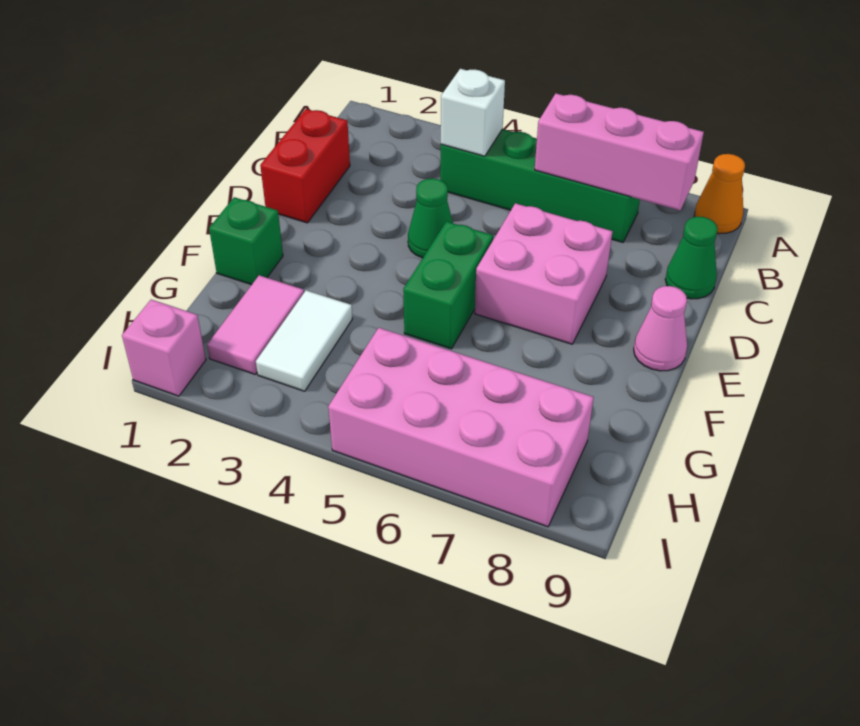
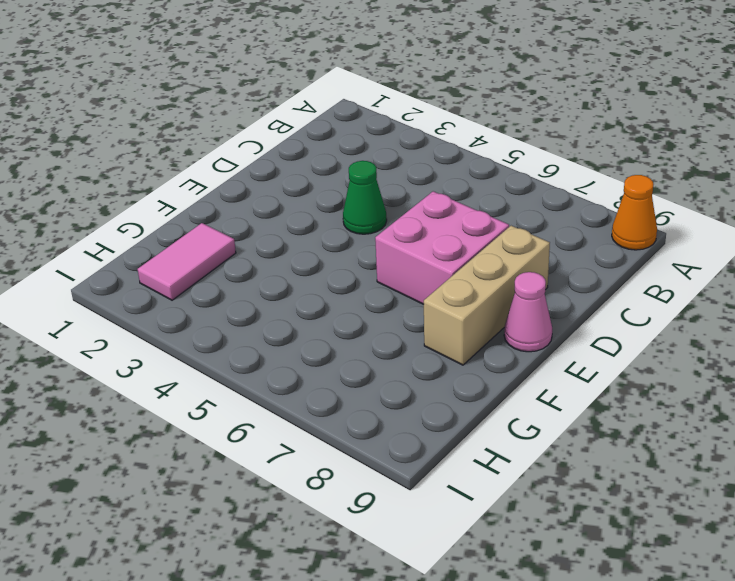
tan 1x3 brick [424,226,550,365] -> none
none -> green 1x4 brick [440,129,640,242]
none -> red 1x2 brick [260,109,350,223]
none -> green 1x1 cone [665,217,718,299]

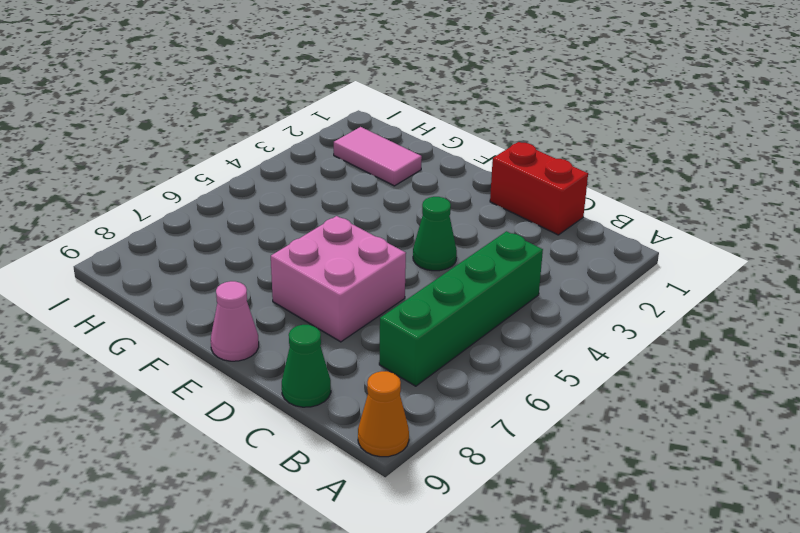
none -> green 1x2 brick [403,222,493,349]
none -> green 1x1 brick [209,197,283,285]
none -> white 1x2 tile [256,290,352,391]

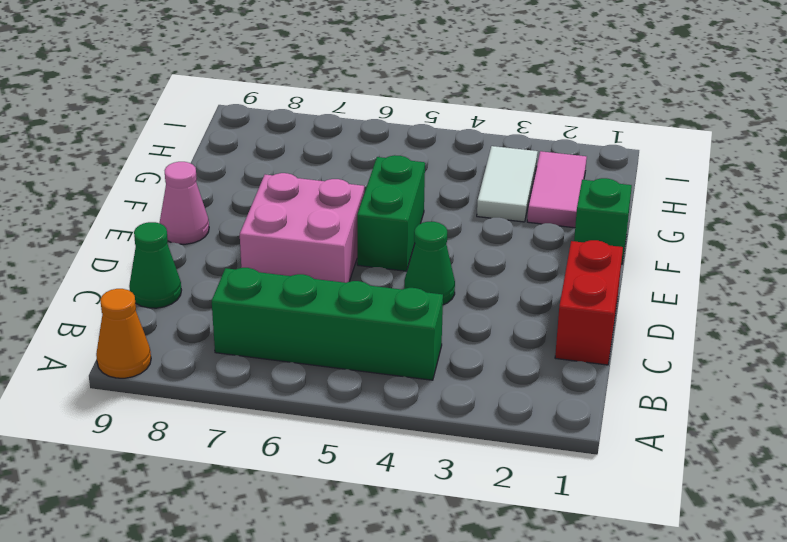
none -> pink 2x4 brick [328,328,594,527]
none -> pink 1x1 brick [122,300,206,396]
none -> white 1x1 brick [441,69,505,156]

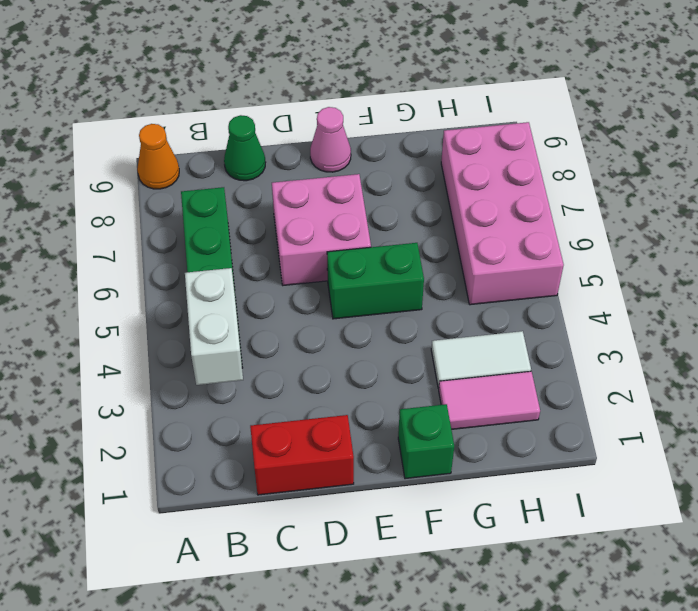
white 1x2 brick [185,268,243,385] -> white 1x1 brick [441,69,505,156]
none -> green 1x1 cone [408,178,453,258]
none -> pink 1x1 brick [122,300,206,396]
none -> pink 1x3 brick [535,94,704,210]

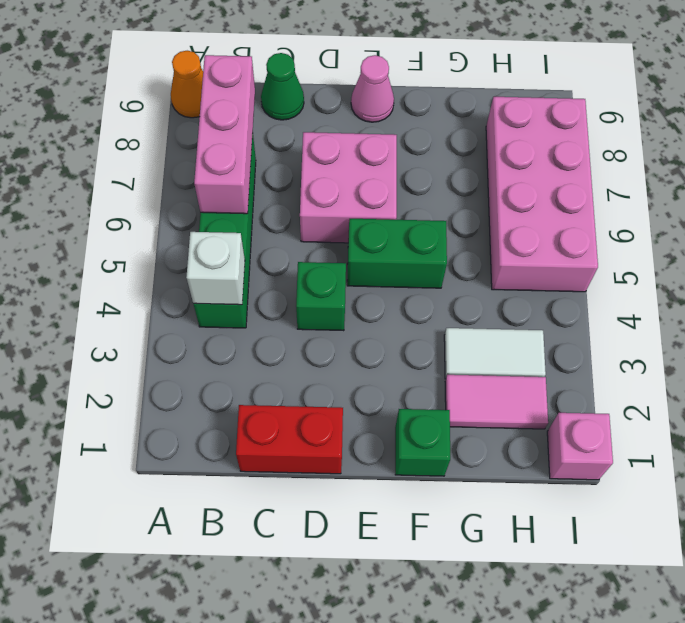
green 1x1 brick [296,262,346,331] -> green 1x1 cone [408,178,453,258]

